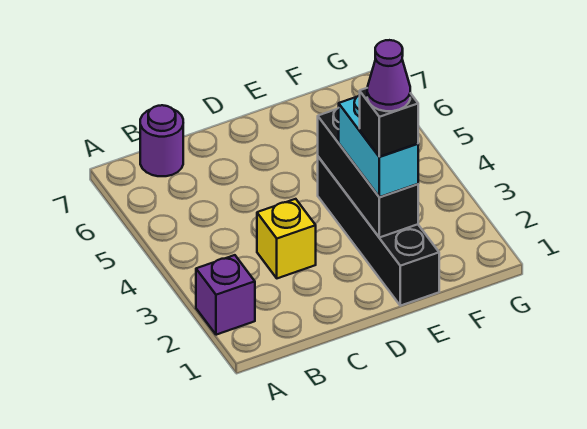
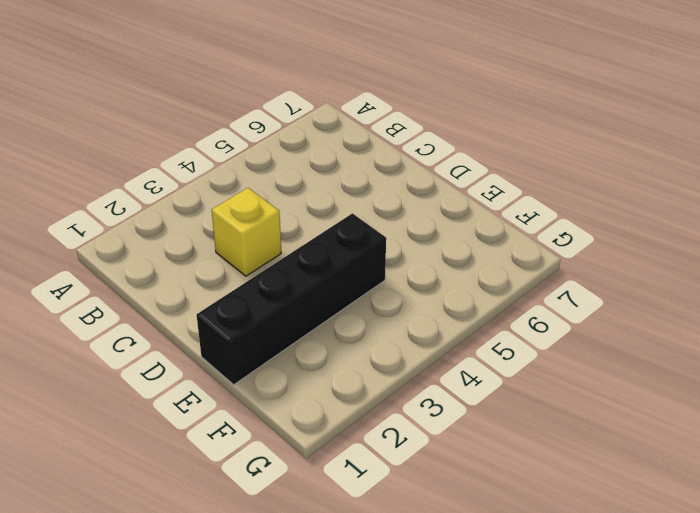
none -> purple 1x1 brick [196,255,255,335]
none -> purple 1x1 round brick [140,105,183,176]

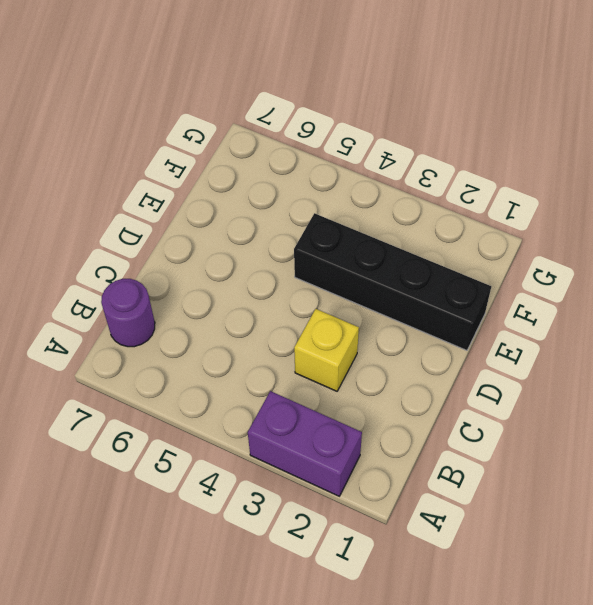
purple 1x2 brick [248,391,362,496] -> purple 1x1 brick [196,255,255,335]
none -> black 1x3 brick [318,108,418,238]
none -> cyan 1x2 brick [339,95,418,197]

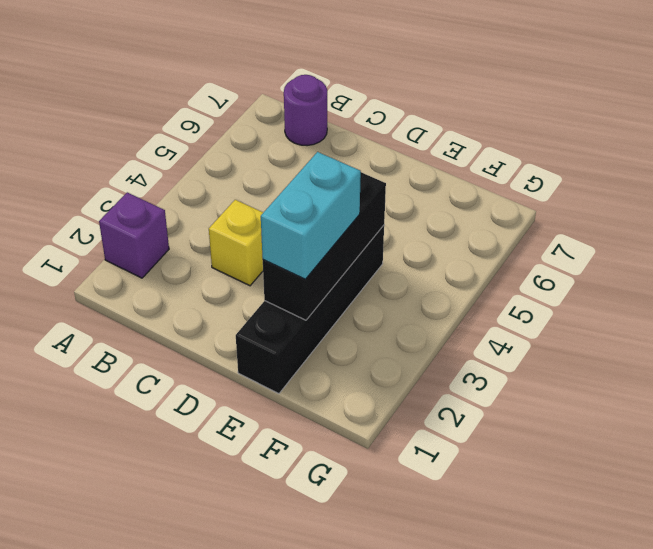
none -> black 1x1 brick [360,88,418,157]
none -> purple 1x1 cone [367,40,410,111]

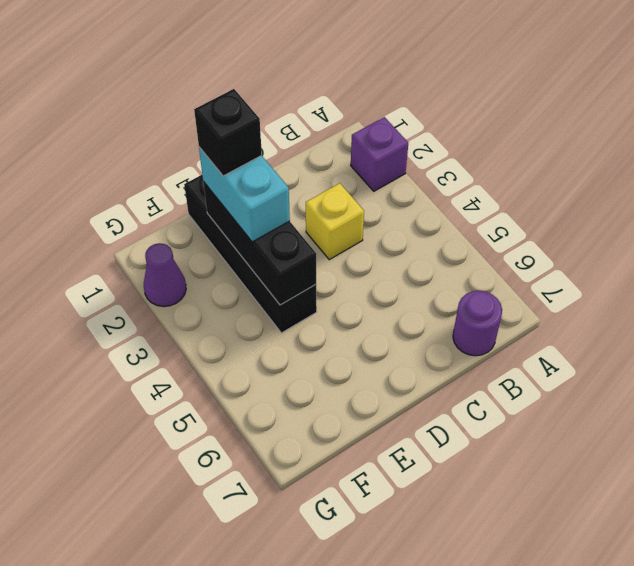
purple 1x1 cone [144,243,186,307] -> purple 1x1 cone moved to [367,40,410,111]

